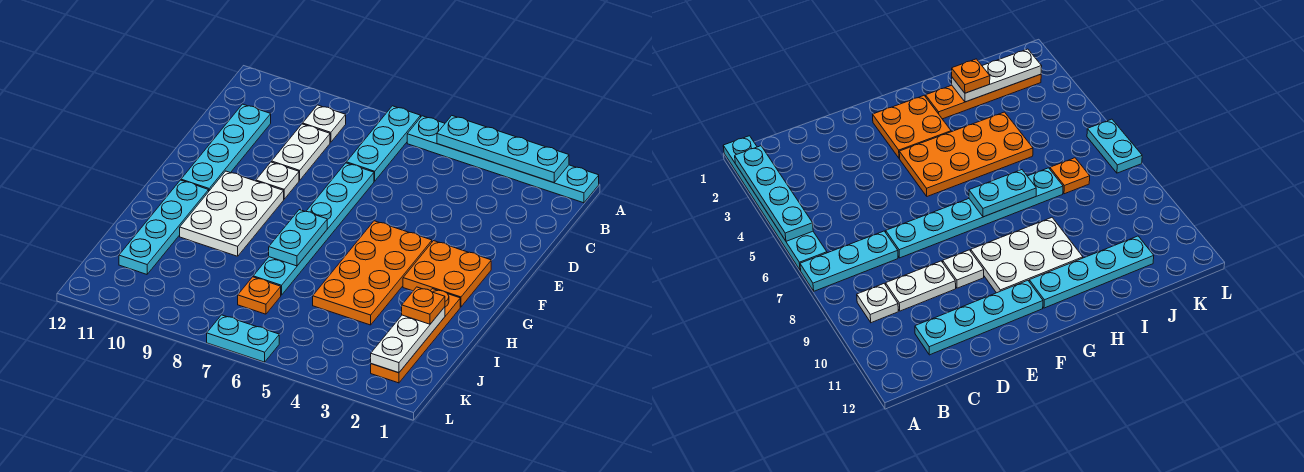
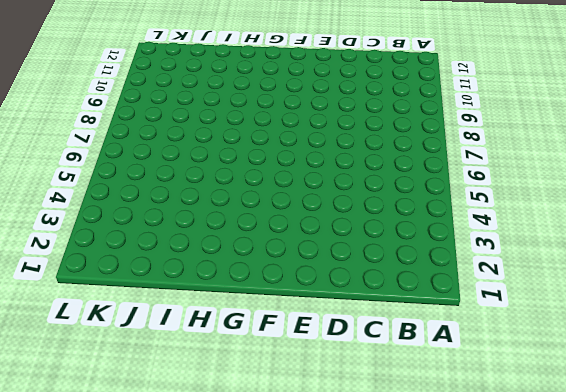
none -> cyan 1x6 plate [407,116,599,203]
none -> cyan 1x3 plate [346,106,421,181]
none -> white 1x1 plate [303,105,346,142]

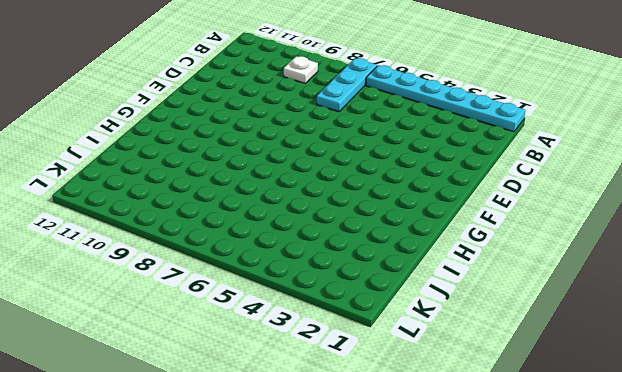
none -> white 1x2 plate [272,124,330,180]
none -> cyan 1x4 plate [181,104,271,191]
none -> cyan 1x6 plate [253,163,374,295]

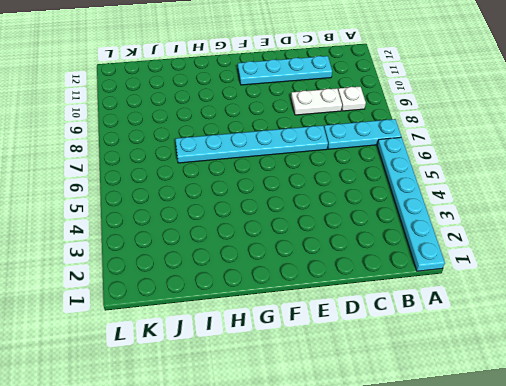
none -> white 1x1 plate [256,162,299,199]
none -> orange 2x2 plate [403,241,491,307]
none -> orange 2x4 plate [313,221,432,325]

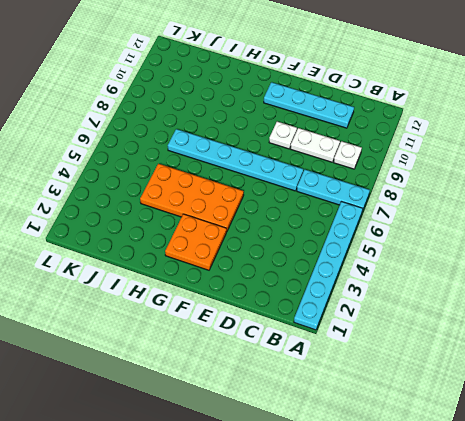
none -> white 2x3 plate [180,171,284,256]
none -> cyan 1x4 plate [119,180,209,274]
none -> orange 1x4 plate [371,289,460,383]

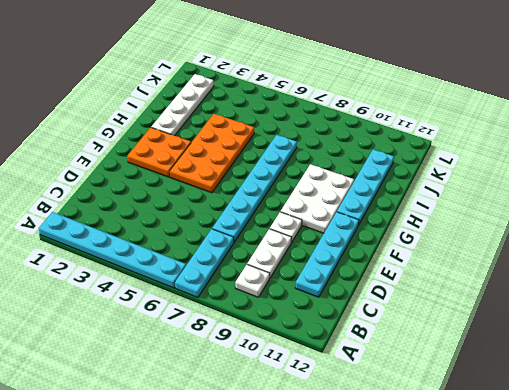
white 1x4 plate [151,74,214,136] -> orange 1x4 plate [371,289,460,383]
none -> orange 1x1 plate [238,277,281,314]
none -> cyan 1x2 plate [207,315,279,362]
none -> cyan 1x4 plate [437,116,569,183]

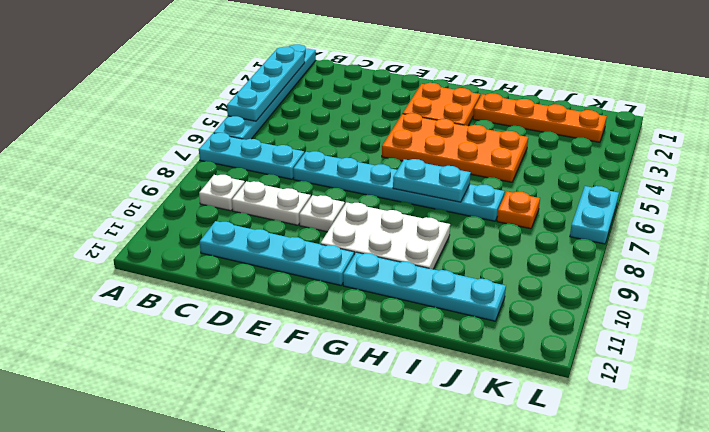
none -> white 1x3 plate [371,307,445,373]
none -> orange 1x1 plate [402,287,445,324]

